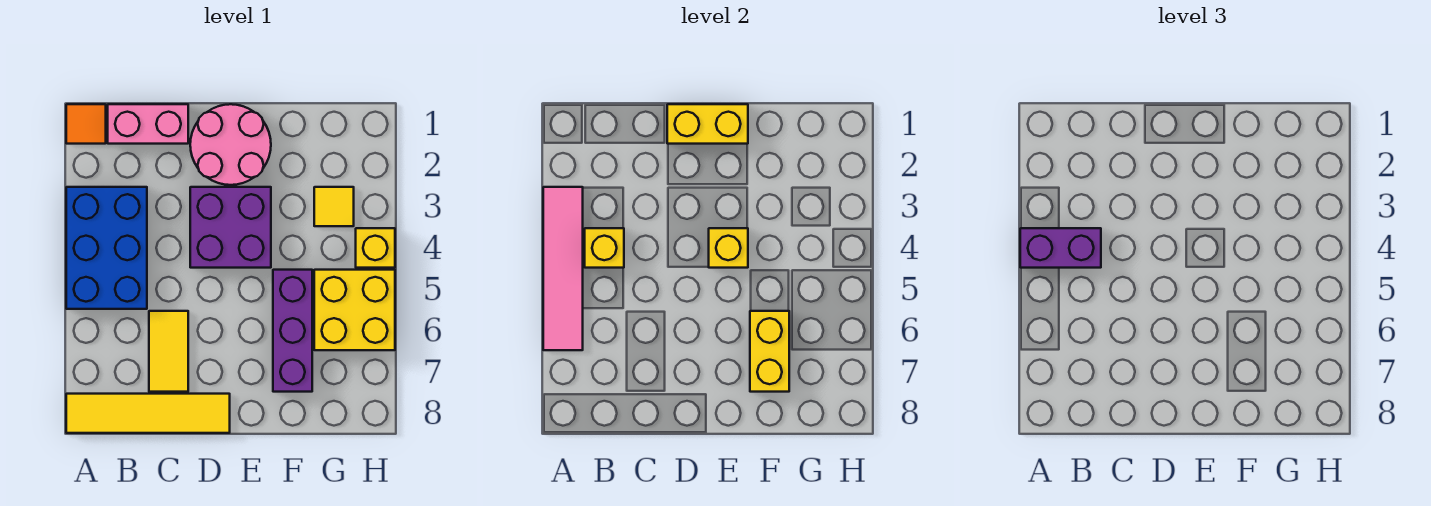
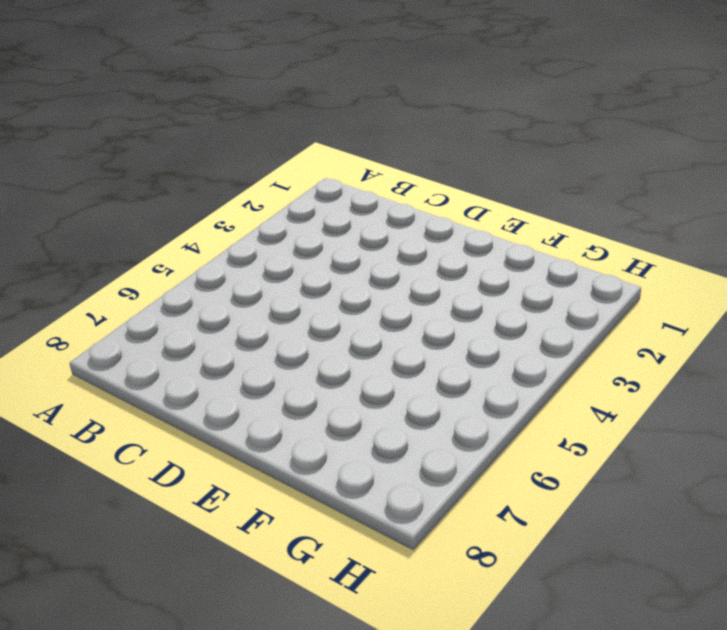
none -> orange 1x1 tile [66,104,106,144]
none -> blue 2x3 brick [66,187,147,309]
none -> yellow 1x4 tile [66,394,230,433]

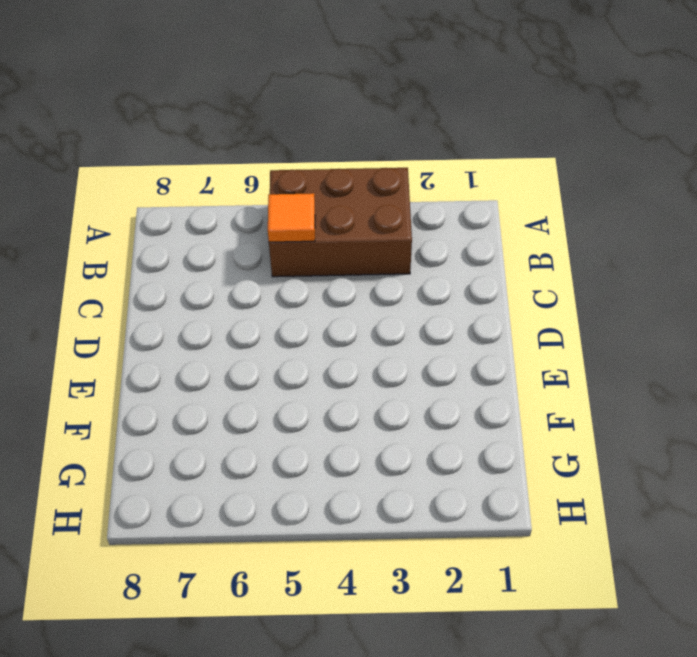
brown 2x3 brick [269,168,412,277] -> blue 2x3 brick [66,187,147,309]
orange 1x1 tile [268,193,315,242] -> orange 1x1 tile moved to [66,104,106,144]
none -> yellow 1x4 tile [66,394,230,433]
none -> pink 1x2 brick [108,104,188,144]
none -> yellow 1x2 tile [149,311,188,392]

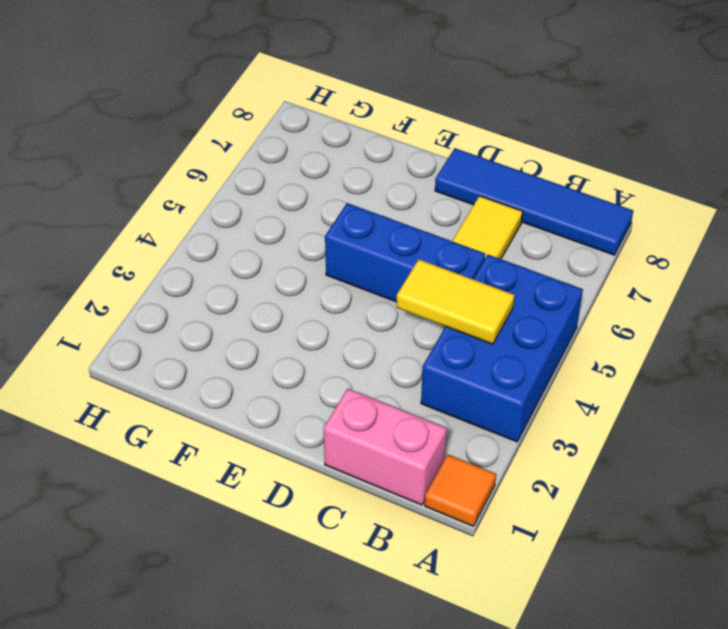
blue 1x4 tile [435,148,633,255] -> yellow 1x4 tile [66,394,230,433]
yellow 1x2 tile [397,260,515,344] -> yellow 1x1 brick [585,228,624,268]
blue 1x3 brick [325,203,485,302] -> none
none -> pink 2x2 round brick [190,104,271,185]
none -> purple 2x2 brick [190,187,271,268]
none -> purple 1x3 brick [273,270,312,392]

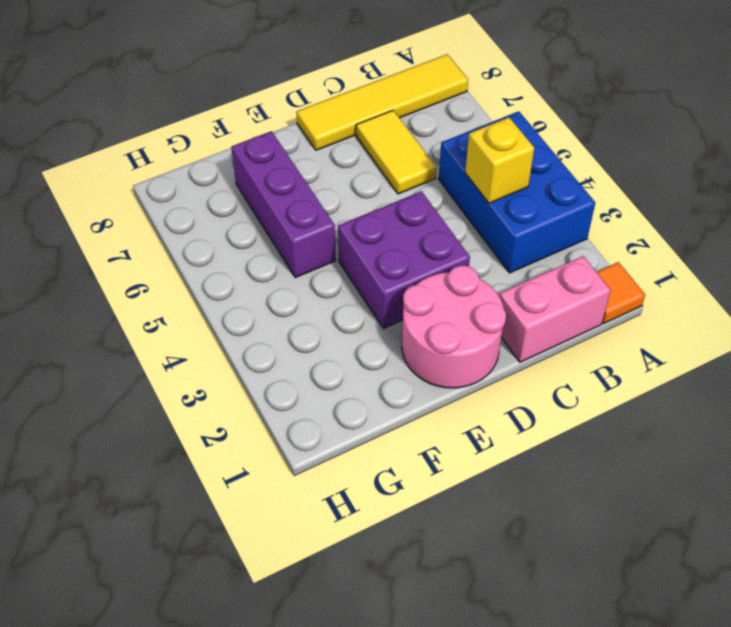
none -> yellow 1x1 tile [314,187,354,226]
none -> yellow 2x2 brick [314,270,395,350]
none -> yellow 1x1 brick [356,228,395,268]

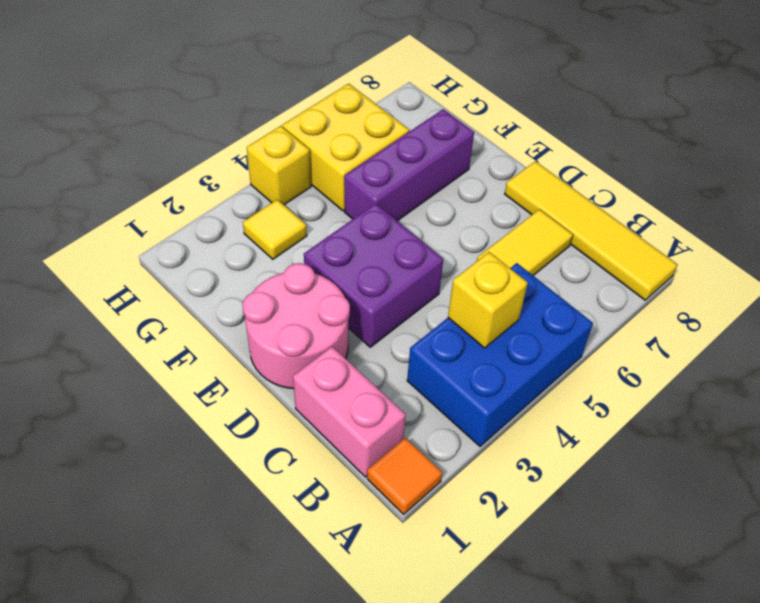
none -> pink 1x4 tile [543,187,583,350]
none -> yellow 1x2 brick [667,104,748,144]
none -> yellow 1x1 brick [709,228,748,268]

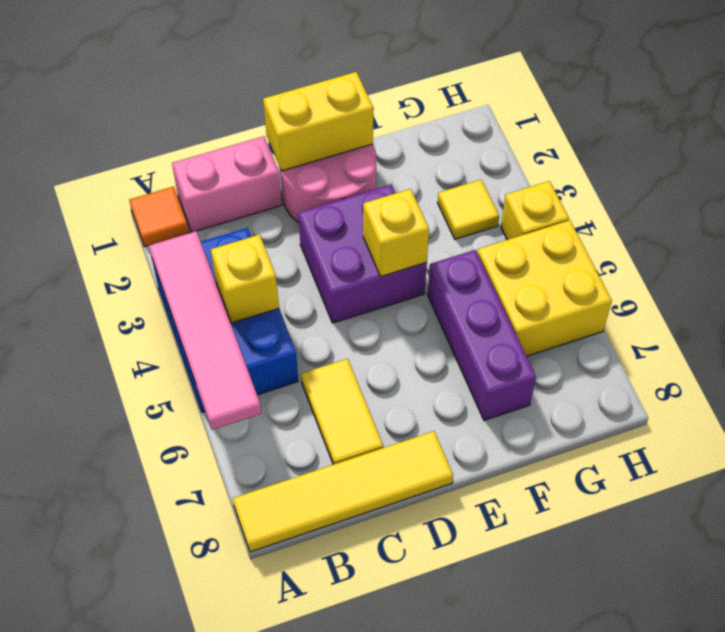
none -> yellow 1x2 brick [750,311,789,392]
none -> purple 1x2 brick [1020,228,1101,268]

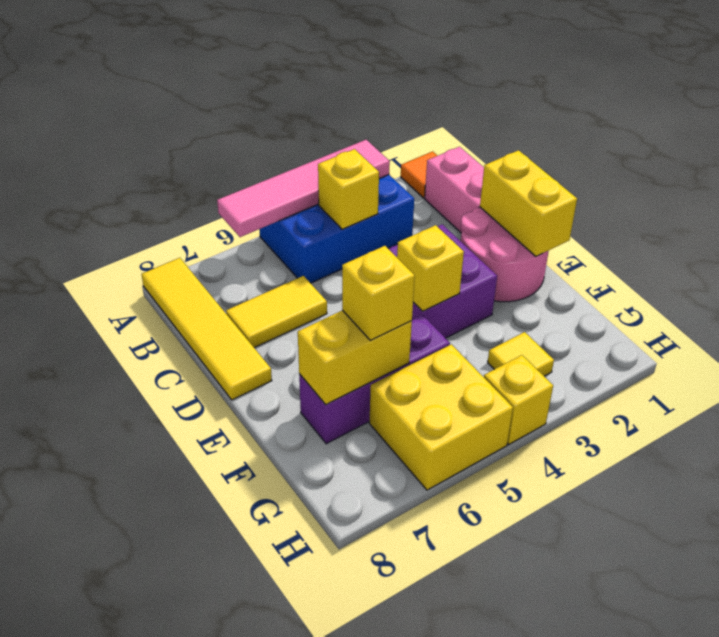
yellow 1x1 brick [342,246,415,340] -> none
none -> purple 1x2 brick [1020,228,1101,268]

